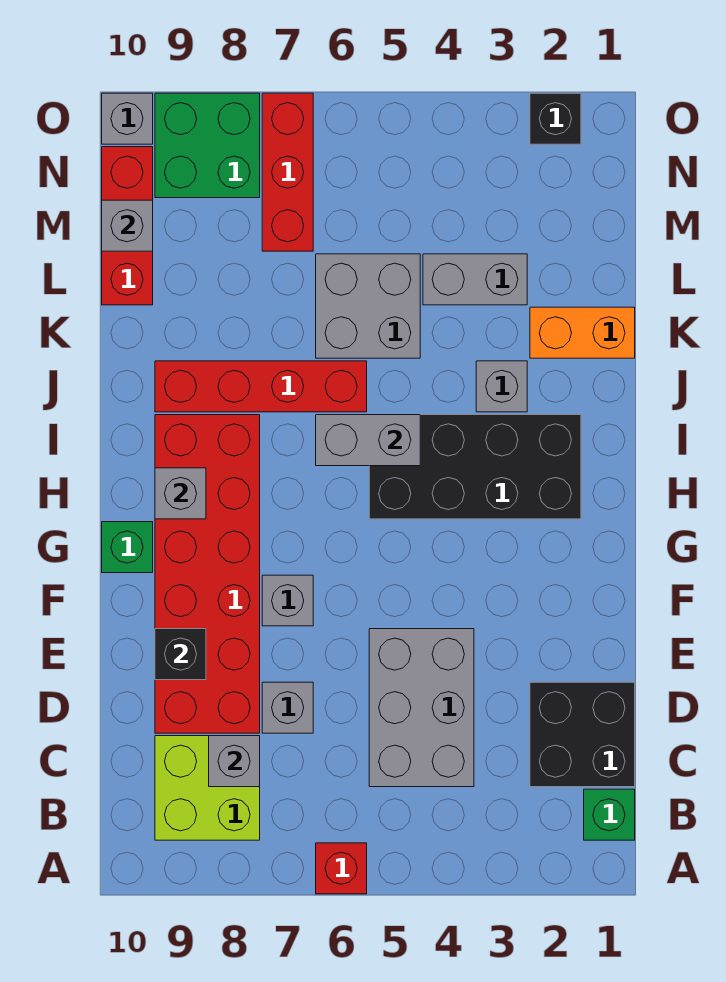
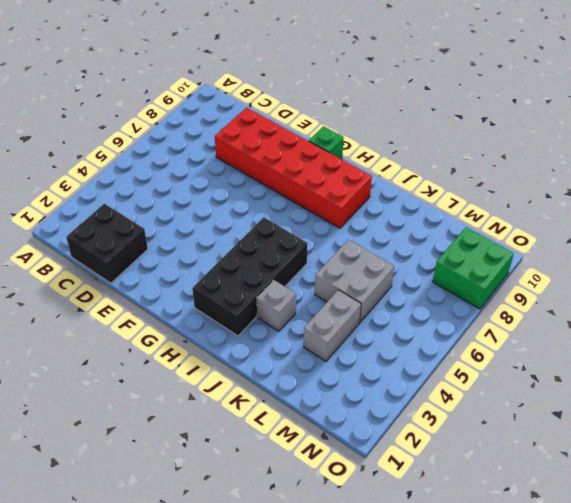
none -> red 1x1 brick [316,843,367,894]
none -> green 1x1 brick [584,789,635,840]
none -> lime 2x2 brick [155,736,260,840]

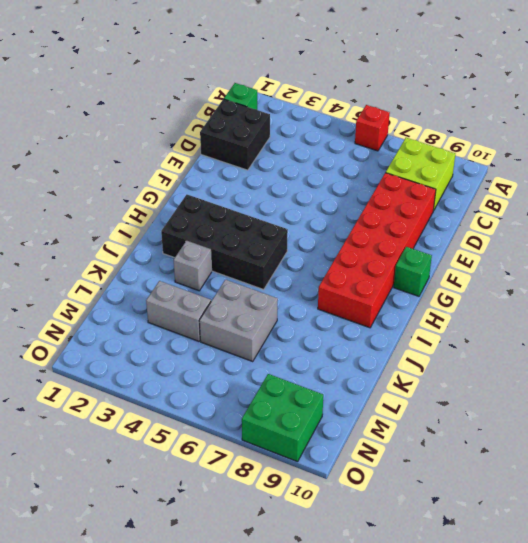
none -> grey 2x3 brick [369,629,474,787]
none -> grey 1x1 brick [262,682,313,733]
none -> grey 1x1 brick [262,575,313,626]

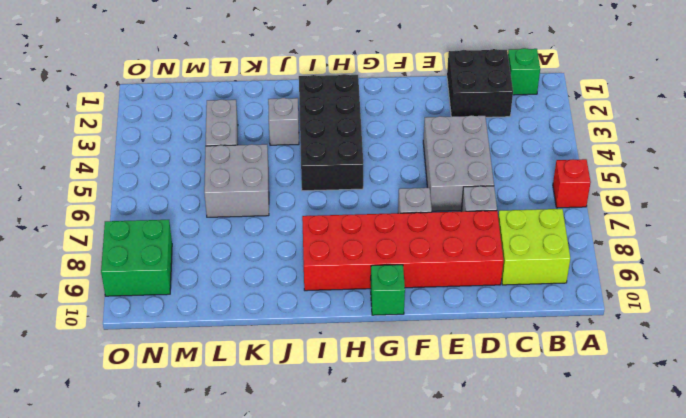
grey 2x3 brick [423,115,494,211] -> grey 2x3 brick turned to [369,629,474,787]
none -> red 1x4 brick [155,361,367,412]
none -> orange 1x2 brick [530,307,635,358]
none -> red 1x3 brick [102,147,153,305]

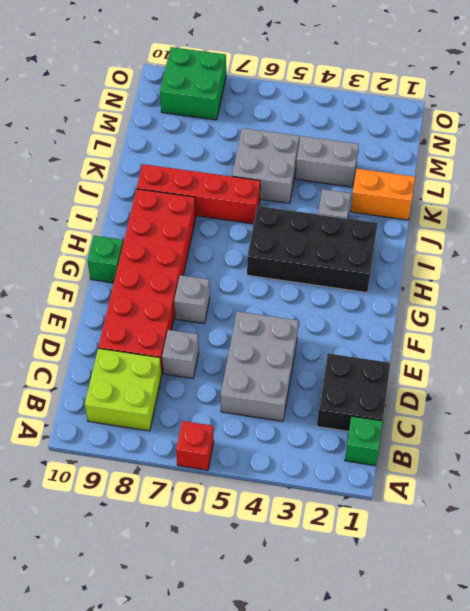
none -> red 1x3 brick [102,147,153,305]
none -> red 1x3 brick [262,93,313,251]
none -> black 1x1 brick [530,93,581,144]

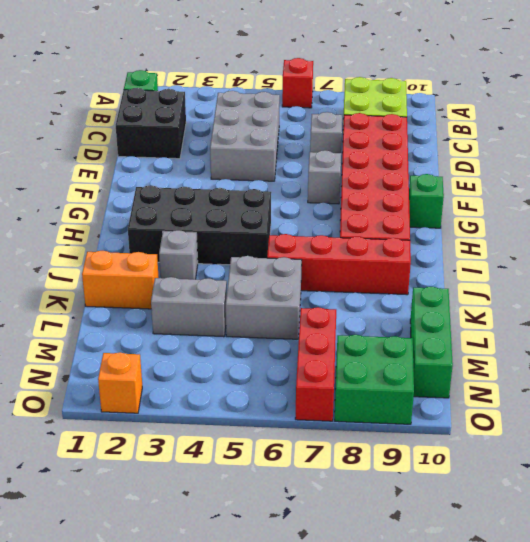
green 1x3 brick [410,287,453,398] -> red 1x3 brick [102,147,153,305]
orange 1x1 brick [98,352,142,413] -> black 1x1 brick [530,93,581,144]
none -> grey 1x1 brick [102,93,153,144]
none -> grey 1x1 brick [209,736,260,787]
none -> black 1x1 brick [155,629,206,680]

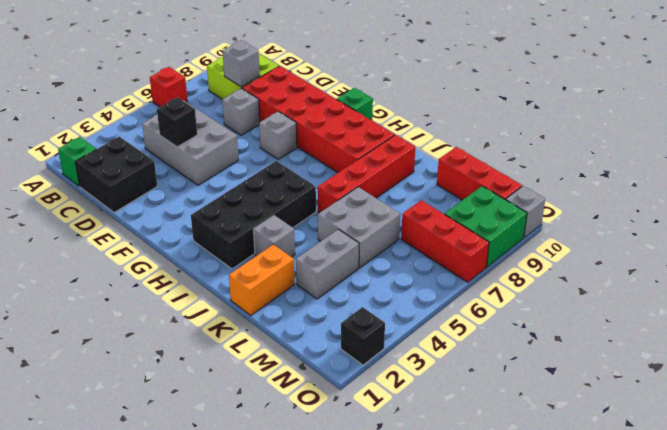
black 1x1 brick [157,97,197,147] -> black 1x1 brick moved to [155,629,206,680]
none -> grey 1x1 brick [155,468,206,519]
none -> grey 1x2 brick [316,415,420,466]
none -> grey 1x1 brick [102,200,153,251]

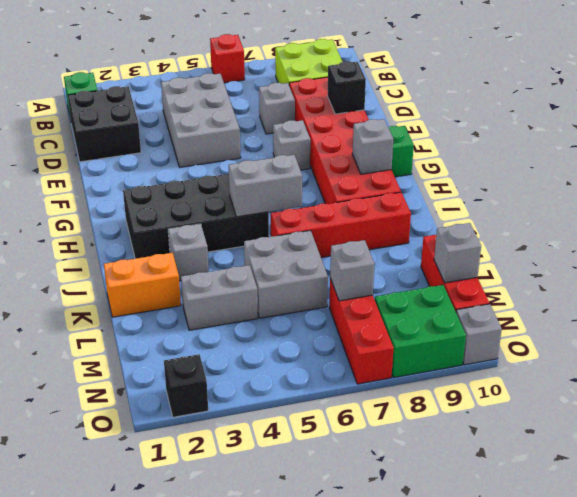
grey 1x1 brick [330,240,374,301] -> grey 1x1 brick moved to [209,736,260,787]

